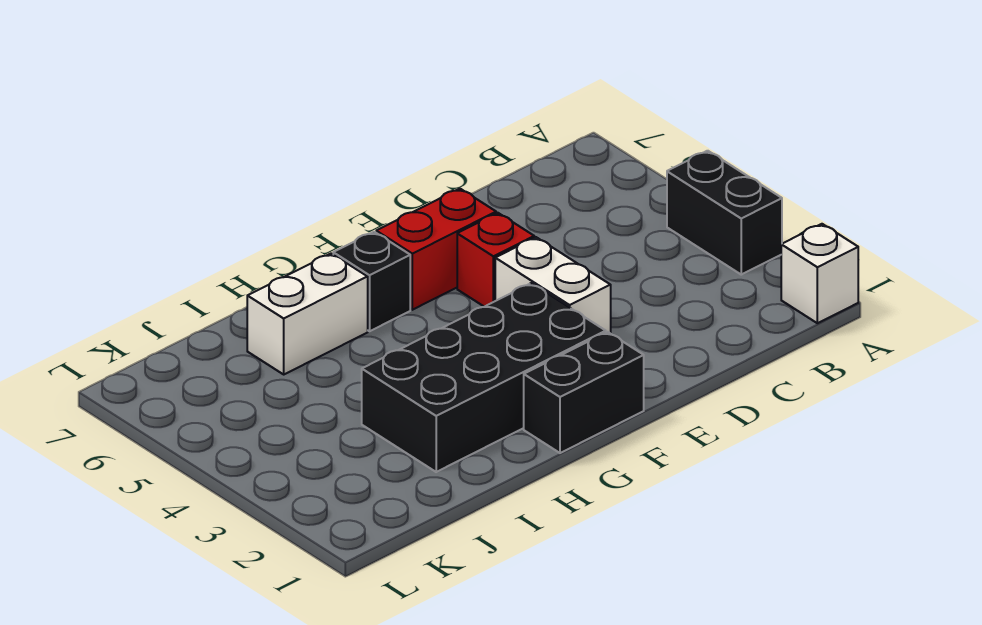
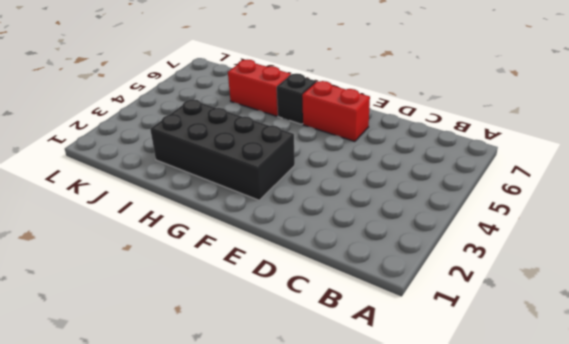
red 1x2 brick [228,60,291,116] -> white 1x2 brick [247,253,368,374]
none -> white 1x1 brick [781,224,858,323]
none -> black 1x2 brick [667,151,782,275]

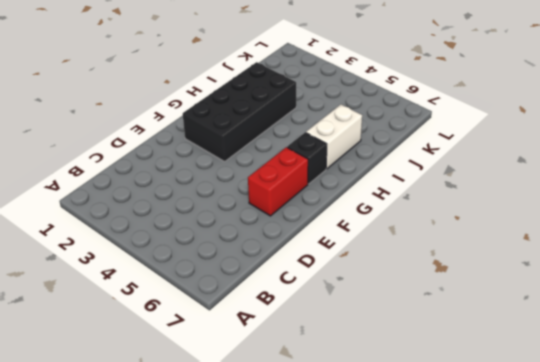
none -> white 1x1 brick [781,224,858,323]
none -> black 1x2 brick [667,151,782,275]

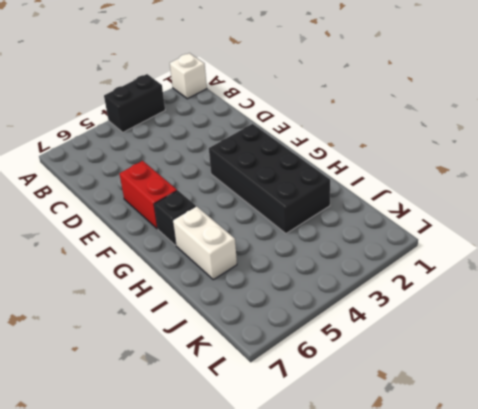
none -> white 1x2 brick [495,237,611,334]
none -> red 1x1 brick [457,213,534,307]

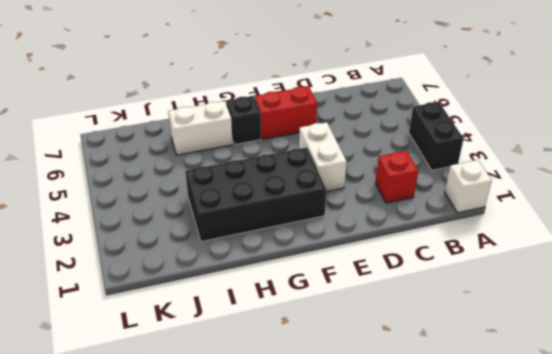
red 1x1 brick [375,151,418,203] -> red 1x1 brick moved to [457,213,534,307]
none -> black 1x2 brick [524,332,644,453]

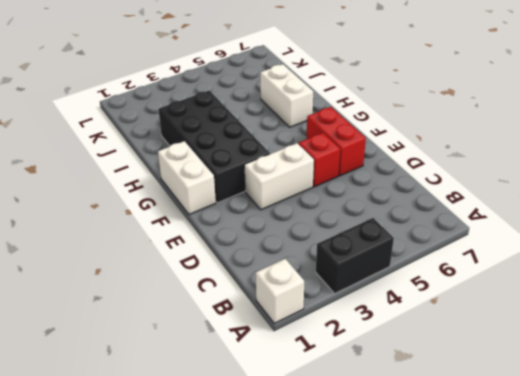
white 1x2 brick [158,141,216,215] -> black 1x2 brick [524,332,644,453]
none -> black 1x1 brick [333,232,410,331]

